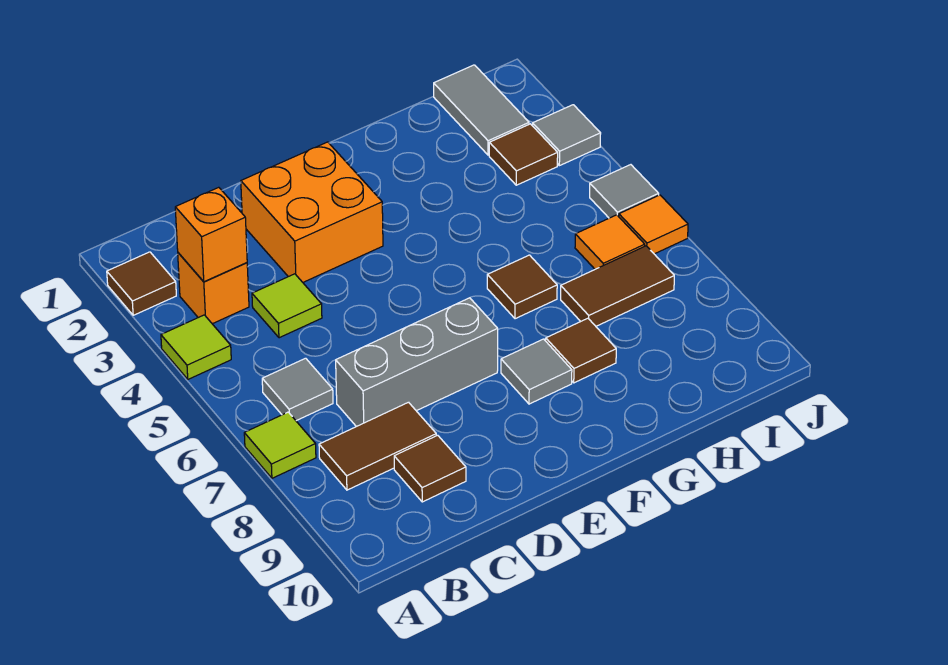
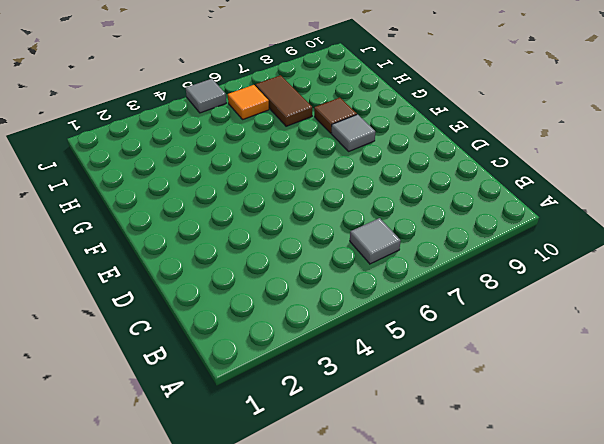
none -> brown 1x1 tile [107,252,176,315]
none -> lime 1x1 tile [161,315,231,379]
none -> lime 1x1 tile [244,412,316,478]

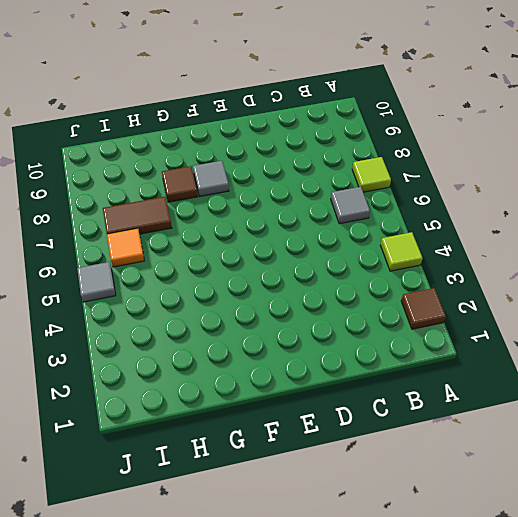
none -> orange 1x1 brick [178,253,249,324]
none -> brown 1x2 tile [319,402,436,490]
none -> lime 1x1 tile [252,274,322,338]

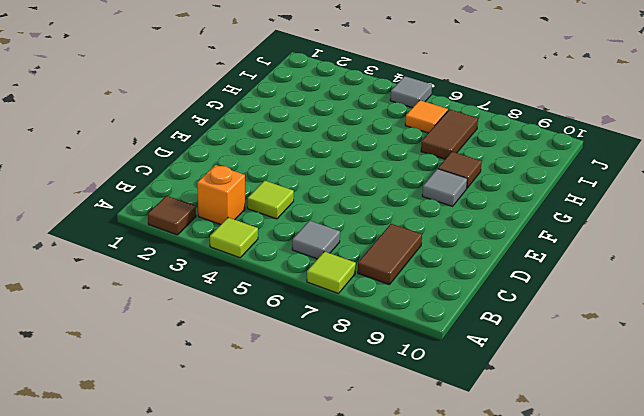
none -> grey 1x3 brick [336,298,498,427]
none -> brown 1x1 tile [394,435,466,502]
none -> orange 2x2 brick [241,142,383,282]

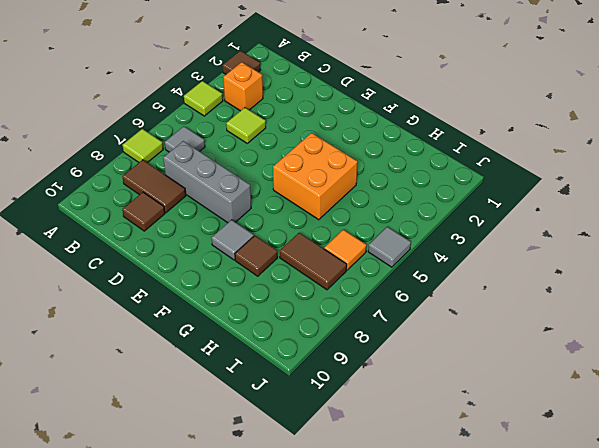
orange 2x2 brick [273,133,357,220] -> orange 2x2 brick moved to [241,142,383,282]
none -> brown 1x1 tile [487,255,557,319]
none -> grey 1x2 tile [434,65,529,155]
none -> brown 1x1 tile [489,124,558,185]

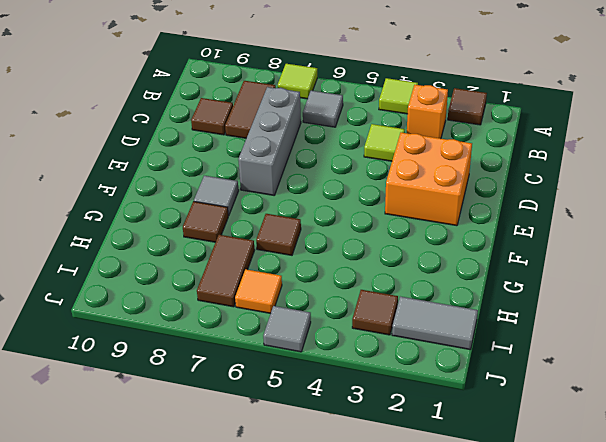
none -> grey 1x1 tile [533,105,601,166]
none -> orange 1x1 tile [619,195,688,254]
none -> orange 1x1 brick [175,187,247,282]

